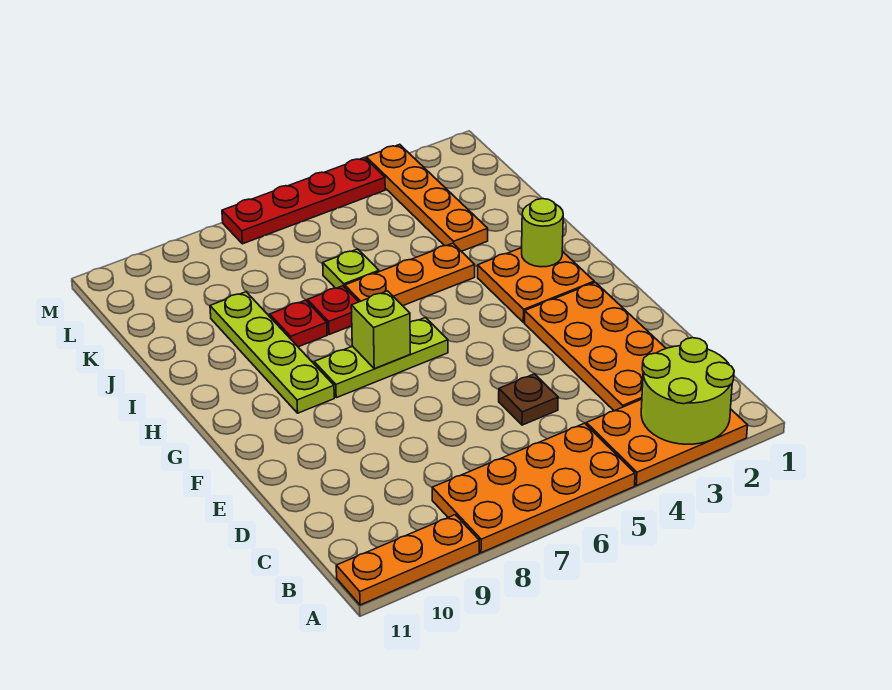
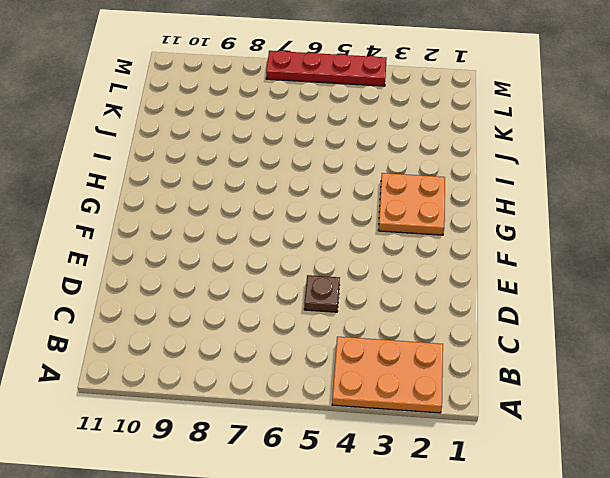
none -> orange 2x4 plate [432,423,635,553]
none -> orange 1x3 plate [336,515,479,605]
none -> orange 2x4 plate [525,282,666,411]

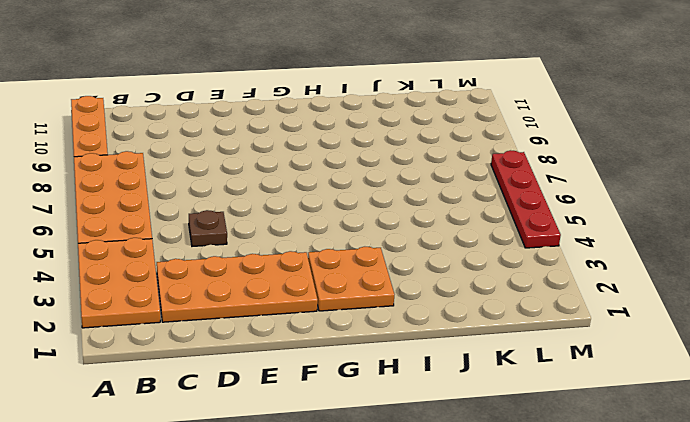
none -> lime 1x3 plate [314,317,448,398]
none -> lime 1x4 plate [210,292,334,413]
none -> orange 1x3 plate [345,243,475,306]

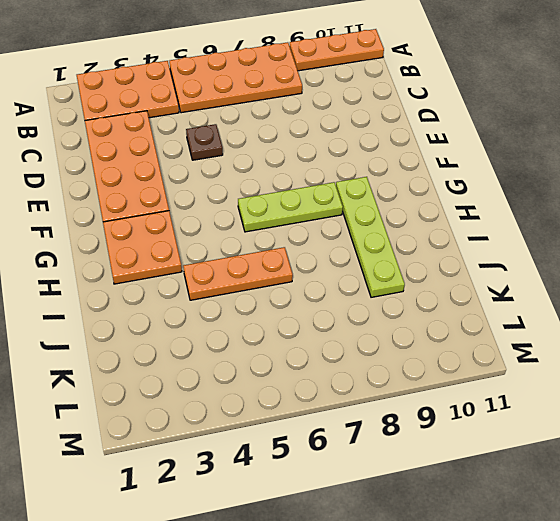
none -> red 1x1 plate [307,286,358,335]
none -> red 1x1 plate [270,300,327,347]
none -> orange 1x4 plate [366,144,488,251]

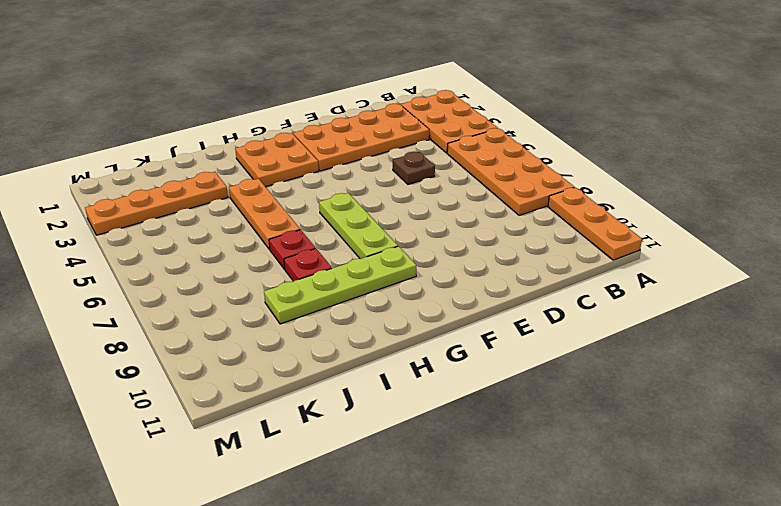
none -> lime 1x1 plate [323,249,379,288]
none -> red 1x4 plate [222,158,385,244]
none -> lime 2x2 round brick [641,338,734,444]

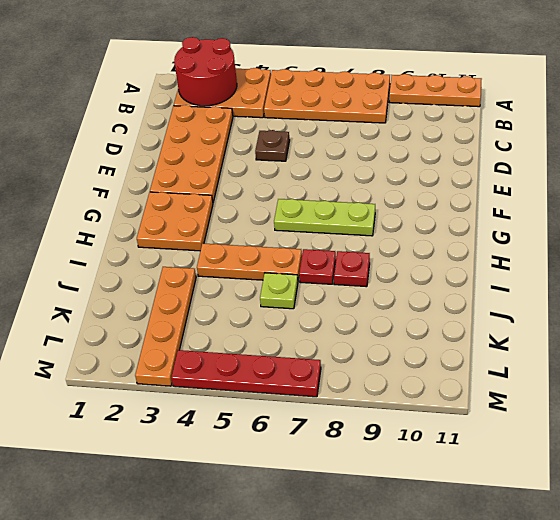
red 2x2 round brick [174,37,237,106] -> lime 2x2 round brick [641,338,734,444]
none -> lime 1x4 plate [210,292,334,413]
none -> lime 1x1 brick [351,291,410,369]
none -> lime 1x1 round brick [522,199,563,267]

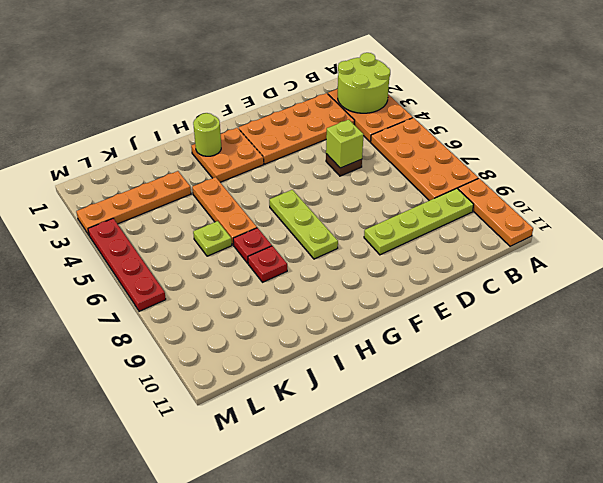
lime 1x4 plate [364,188,474,255] -> lime 1x4 plate moved to [210,292,334,413]
lime 1x1 brick [326,120,364,168] -> lime 1x1 brick moved to [351,291,410,369]

